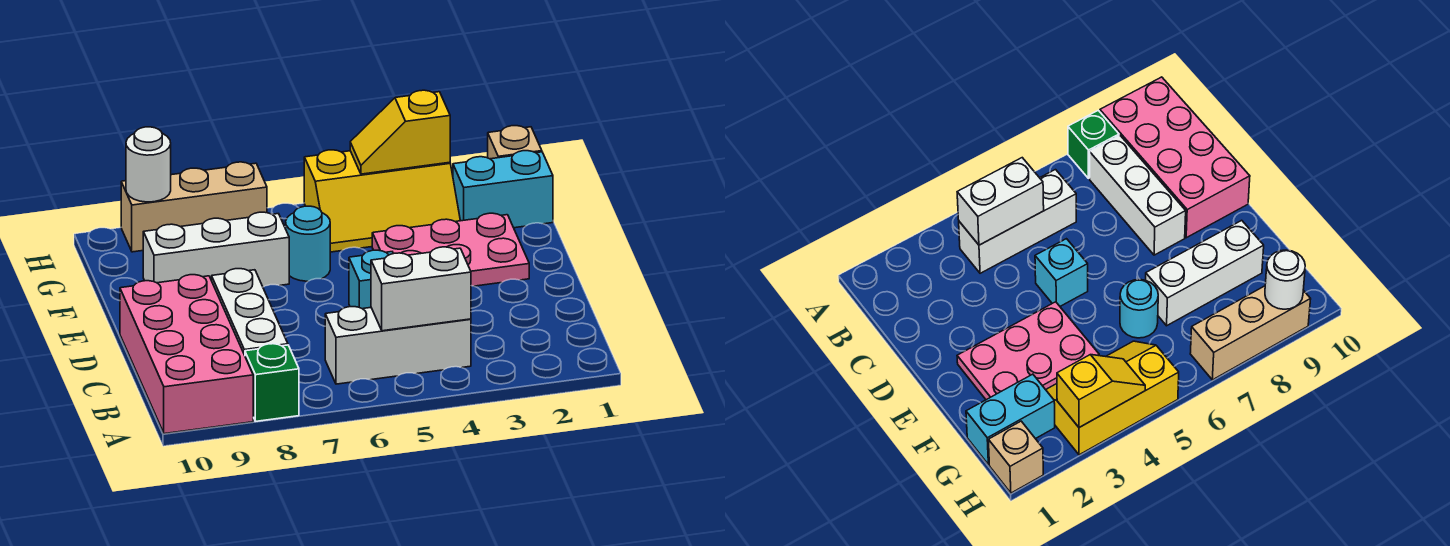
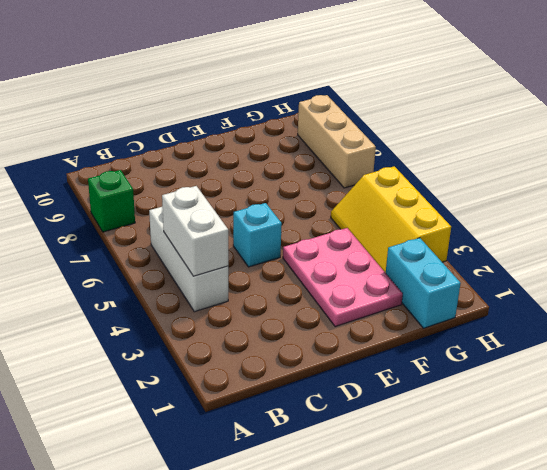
none -> pink 2x4 brick [120,275,253,434]
none -> white 1x3 brick [212,269,288,355]
none -> cyan 1x1 round brick [286,206,330,281]

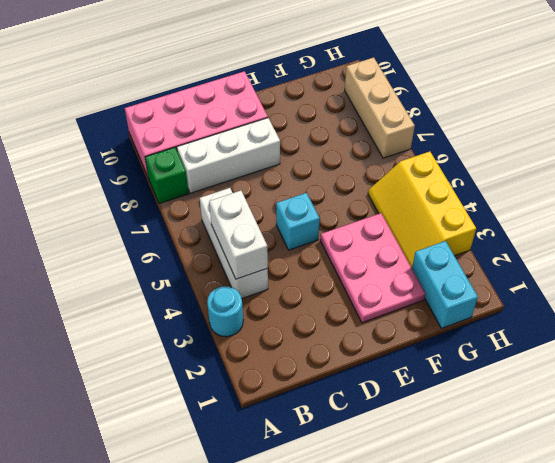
cyan 1x1 round brick [207,286,243,337] -> cyan 1x1 round brick moved to [286,206,330,281]
none -> white 1x3 brick [143,212,289,287]
none -> tan 1x1 brick [488,126,542,159]
none -> yellow 1x2 slope [350,90,450,174]

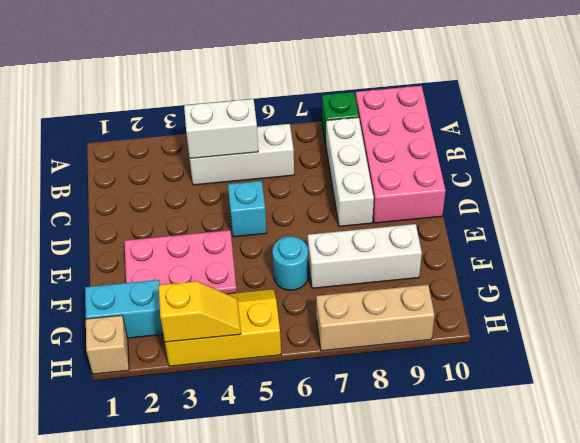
none -> white 1x1 round brick [126,127,171,202]

